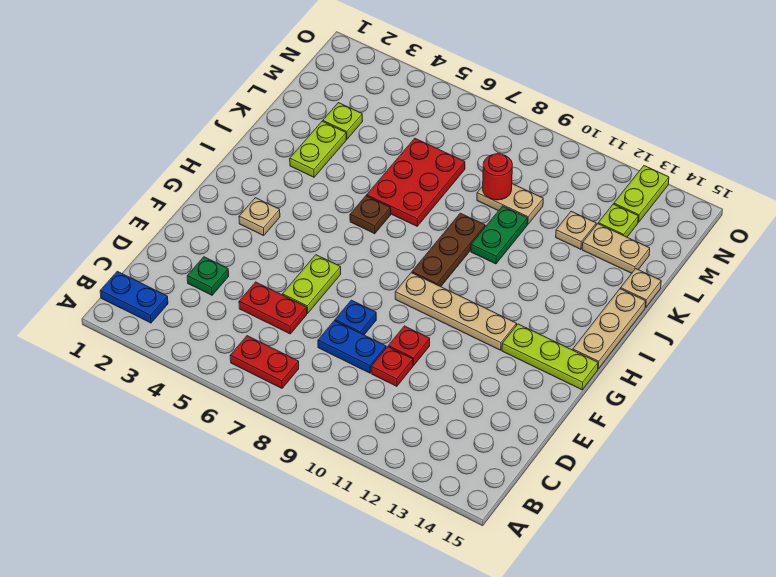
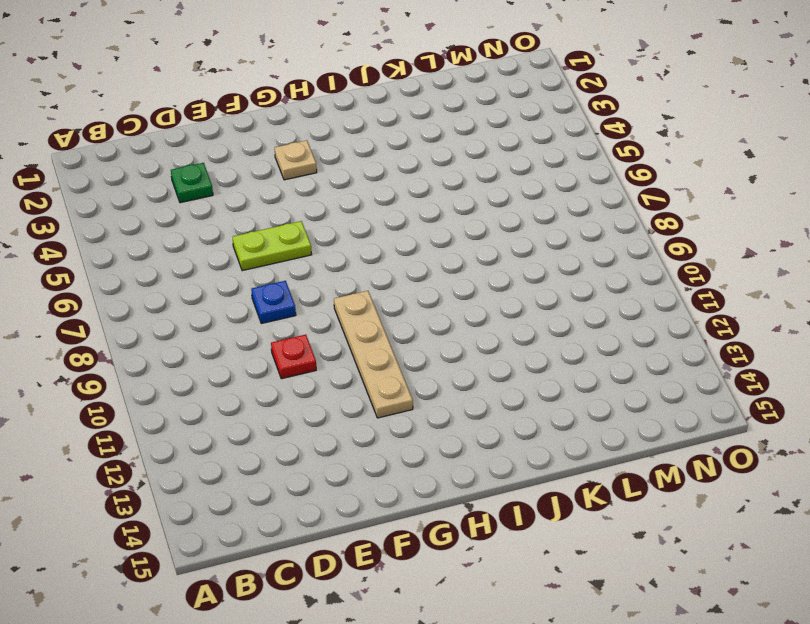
none -> blue 1x2 plate [100,271,168,323]
none -> red 1x2 plate [230,336,299,388]
none -> red 1x2 plate [239,282,307,334]

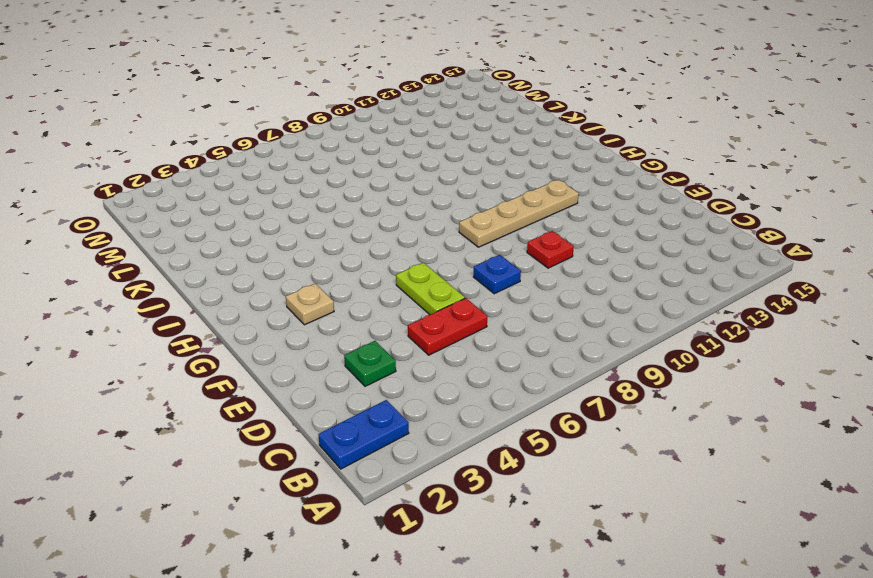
none -> red 1x2 plate [230,336,299,388]
none -> blue 1x2 plate [318,321,386,373]
none -> red 1x1 plate [371,347,413,386]

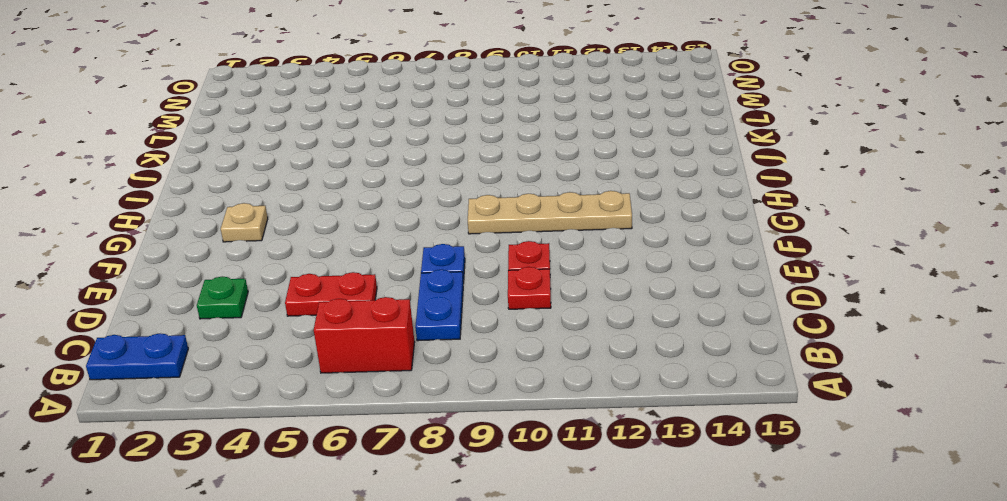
red 1x2 brick [314,297,415,373] -> red 1x2 plate [230,336,299,388]
blue 1x2 plate [415,270,463,341] -> blue 1x2 plate turned to [318,321,386,373]
none -> lime 1x2 plate [283,255,341,314]
none -> lime 1x3 plate [502,324,598,390]
none -> brown 1x3 plate [412,213,485,287]

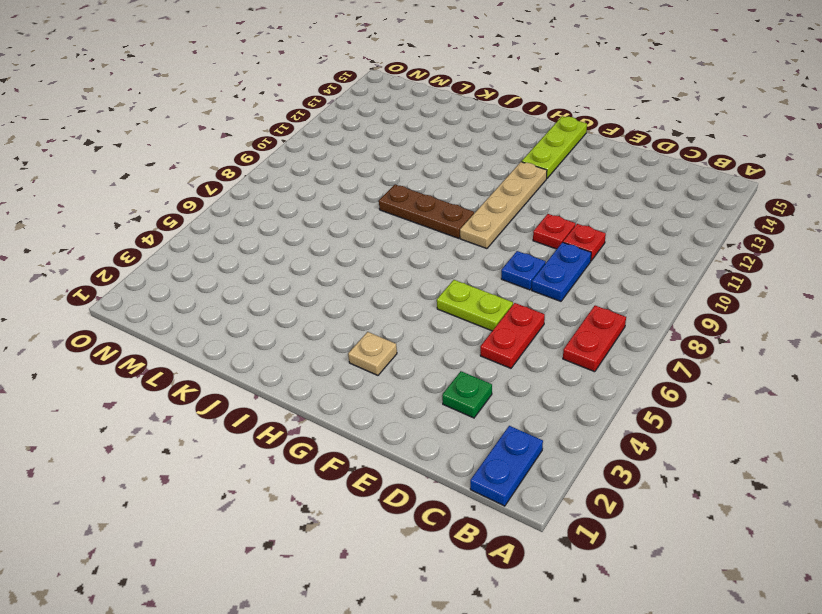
none -> tan 1x3 plate [573,289,646,369]
none -> brown 1x1 plate [350,196,391,234]
none -> lime 1x2 plate [290,121,346,177]

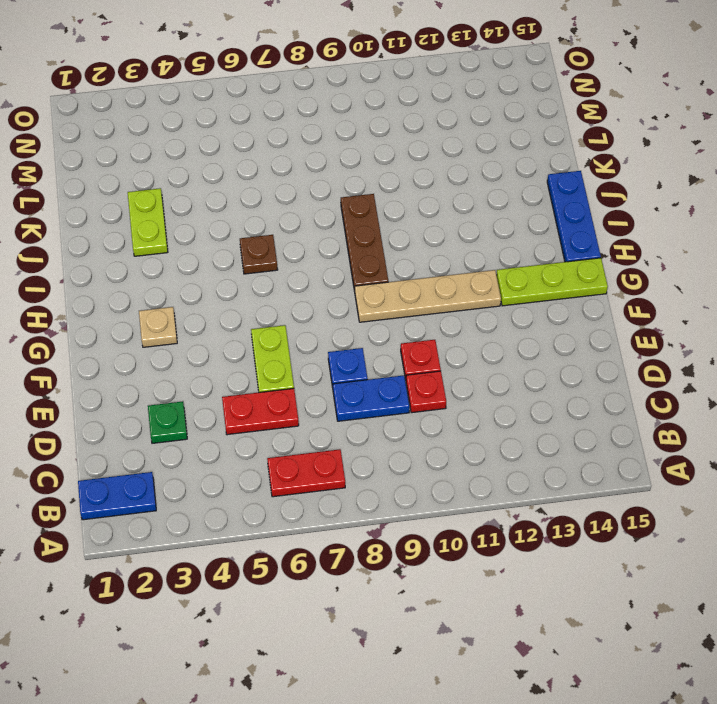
blue 1x3 plate [547,171,601,262] -> tan 1x3 plate [573,289,646,369]
none -> red 2x3 plate [367,138,465,226]
none -> green 1x2 plate [471,206,528,264]
none -> tan 1x1 plate [621,269,661,307]

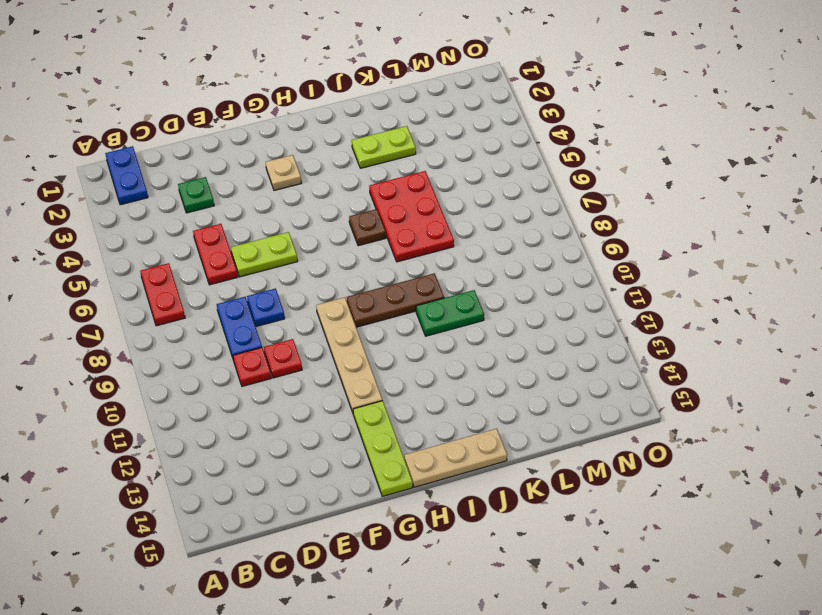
red 2x3 plate [369,171,454,262] -> red 2x3 plate turned to [367,138,465,226]
none -> tan 1x1 plate [621,269,661,307]
none -> lime 1x1 plate [323,103,363,139]
none -> tan 1x2 plate [477,184,543,224]

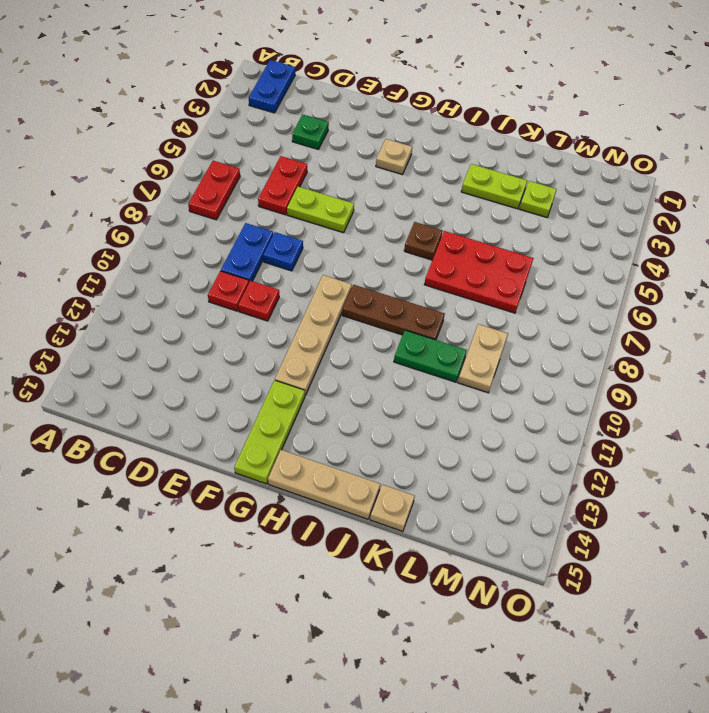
none -> tan 1x1 plate [556,211,596,249]
none -> tan 1x2 plate [582,224,650,273]
none -> lime 1x1 plate [598,204,638,237]

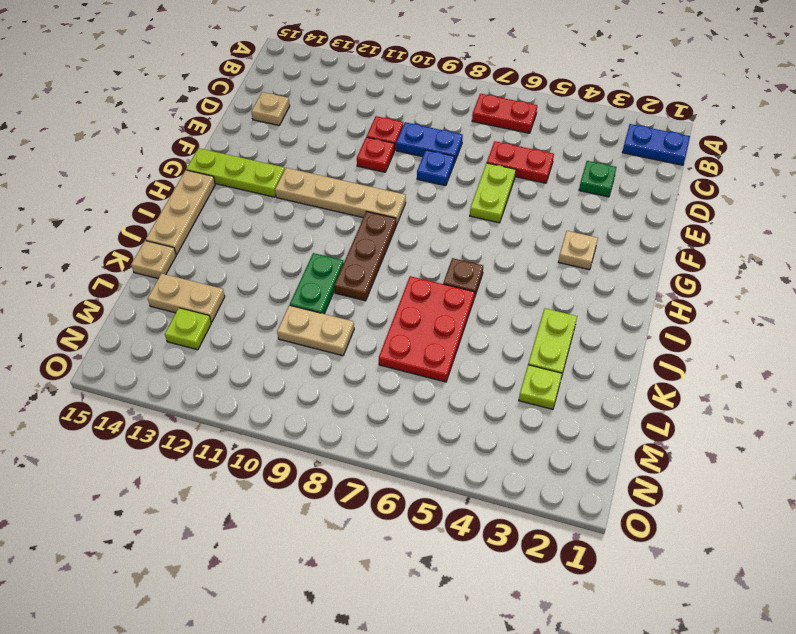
tan 1x1 plate [251,92,290,125] -> tan 1x1 plate moved to [556,211,596,249]
none -> lime 1x2 plate [614,166,669,222]
none -> red 1x1 round brick [483,154,512,200]

